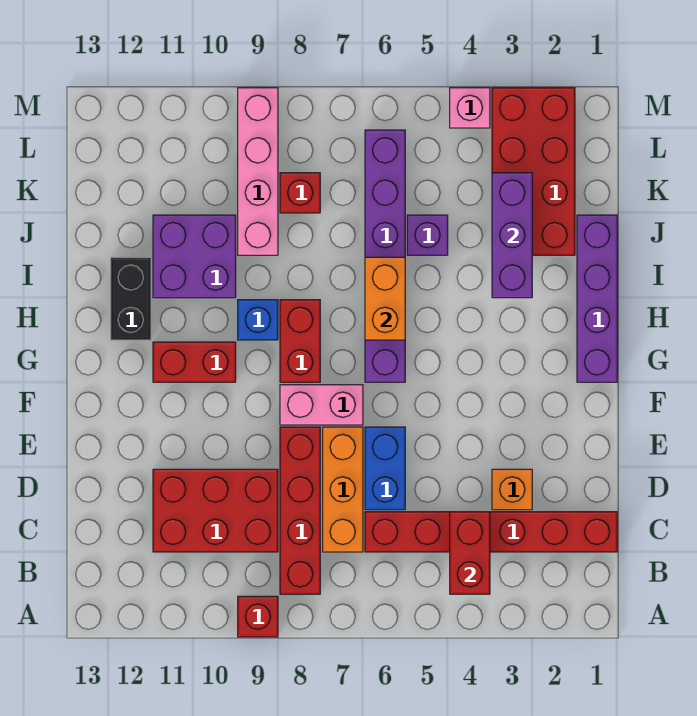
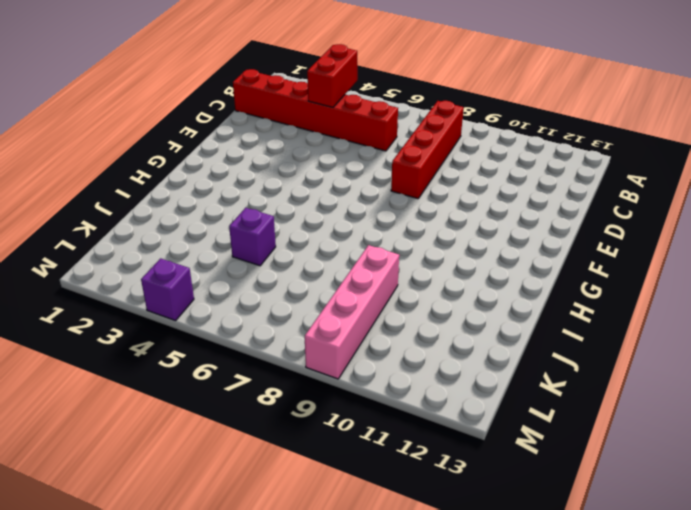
purple 1x1 brick [141,258,194,321] -> pink 1x1 brick [450,88,490,128]
none -> red 1x1 brick [238,596,278,637]
none -> orange 1x3 brick [323,427,363,552]
none -> red 2x3 brick [153,469,278,552]

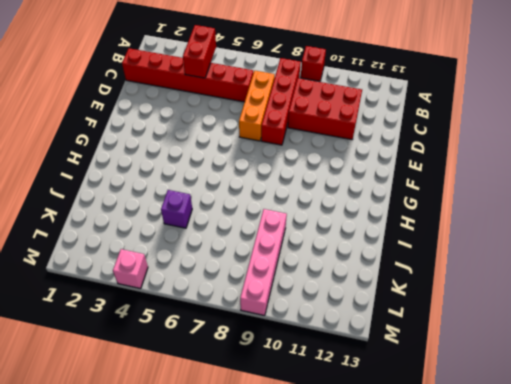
none -> orange 1x1 brick [492,469,532,510]
none -> blue 1x2 brick [365,427,405,510]
none -> pink 1x2 brick [280,385,363,425]

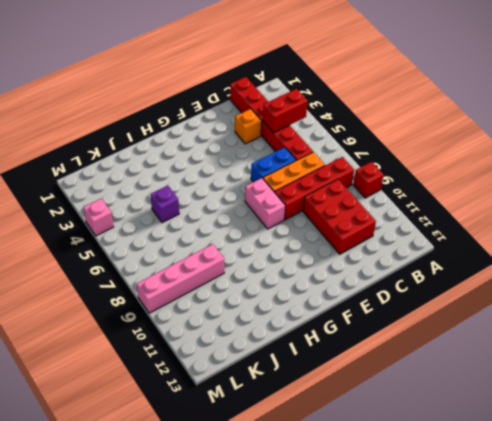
none -> purple 1x4 brick [577,215,617,382]
none -> purple 1x6 brick [365,130,405,382]
none -> red 1x2 brick [280,300,320,382]

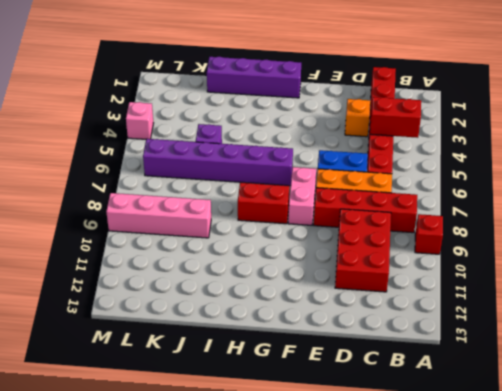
none -> red 1x2 brick [153,342,236,382]
none -> blue 1x1 brick [238,300,278,340]
none -> black 1x2 brick [111,257,151,340]

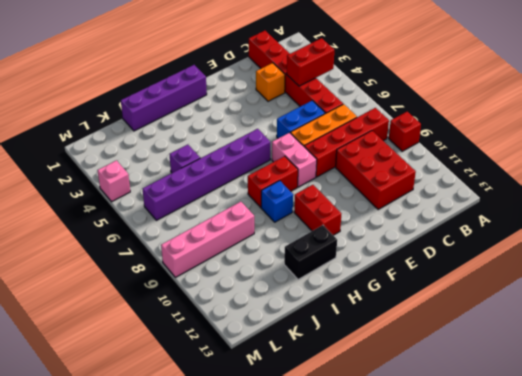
none -> purple 2x2 brick [153,215,236,298]
none -> red 2x4 brick [492,88,575,255]
none -> red 1x1 brick [280,173,320,213]

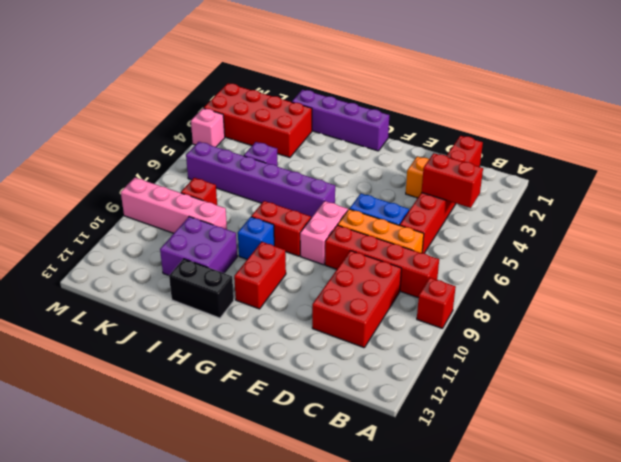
none -> orange 1x2 brick [365,257,405,340]
none -> purple 1x3 brick [492,173,532,298]

